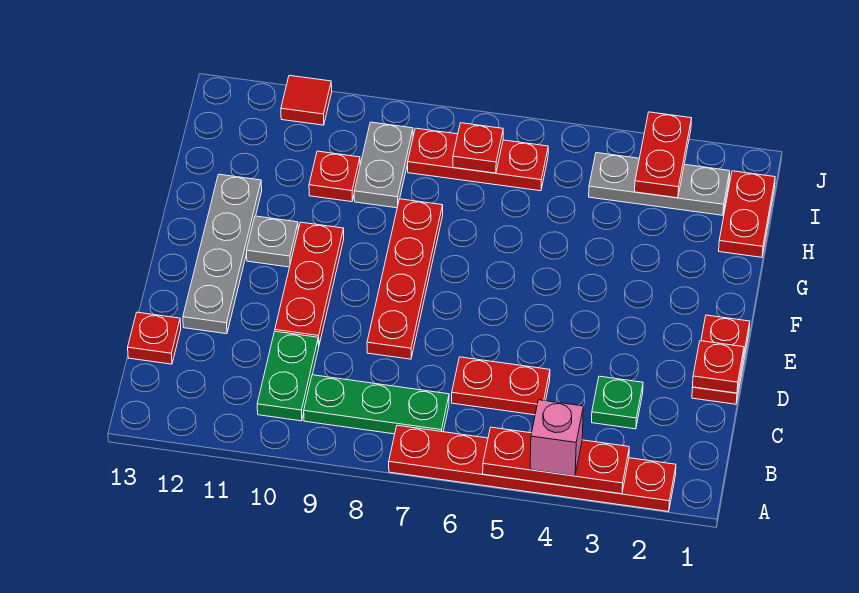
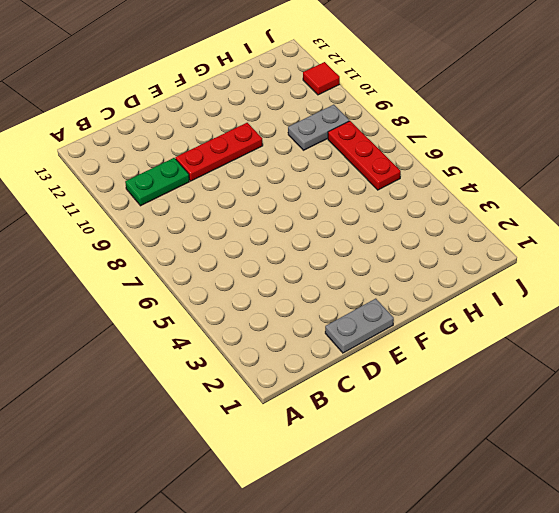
grey 1x2 plate [325,299,394,353] -> red 1x2 plate [692,315,750,404]
none -> red 1x6 plate [389,425,676,512]
none -> green 1x3 plate [304,375,449,434]
none -> green 1x1 plate [592,376,643,429]

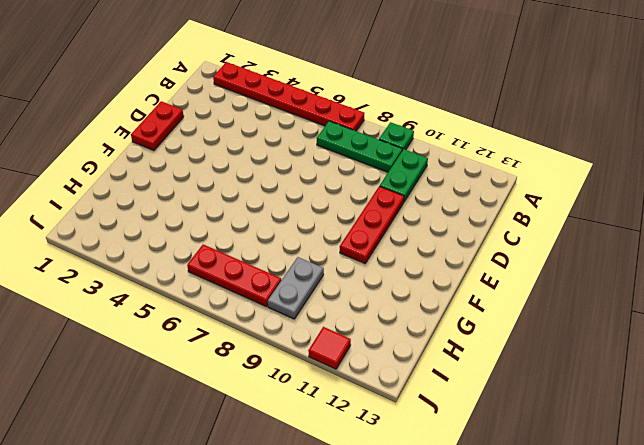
green 1x1 plate [379,122,414,150] -> green 1x1 plate moved to [592,376,643,429]
none -> red 1x2 plate [452,357,550,415]
none -> red 1x1 plate [128,312,181,364]
none -> red 1x4 plate [367,199,443,359]

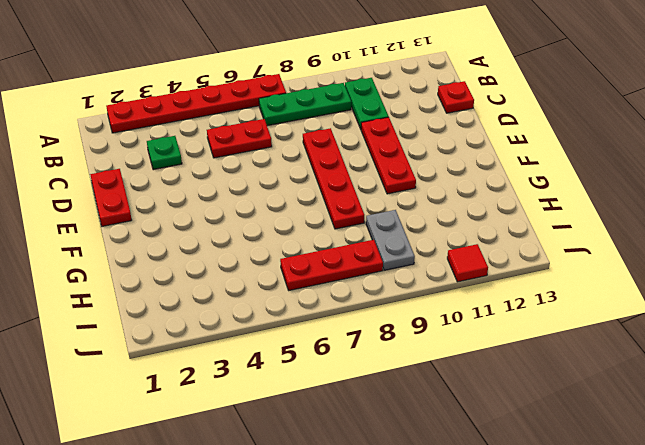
none -> grey 1x4 plate [183,174,262,334]
none -> grey 1x1 plate [247,216,298,267]
none -> red 1x2 plate [719,171,775,257]

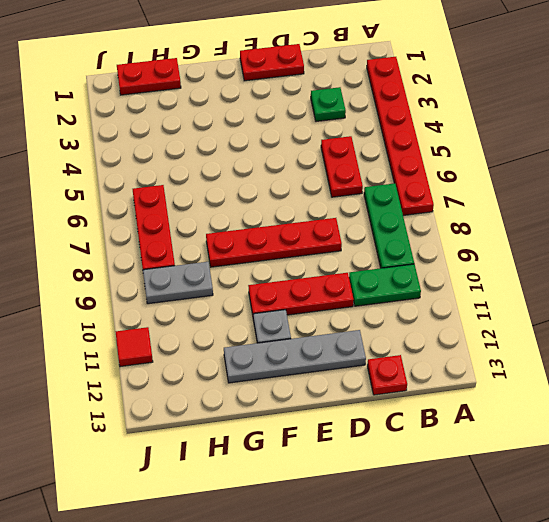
none -> red 1x1 plate [309,151,360,202]
none -> grey 1x3 plate [589,153,730,215]
none -> red 1x3 plate [483,427,629,494]

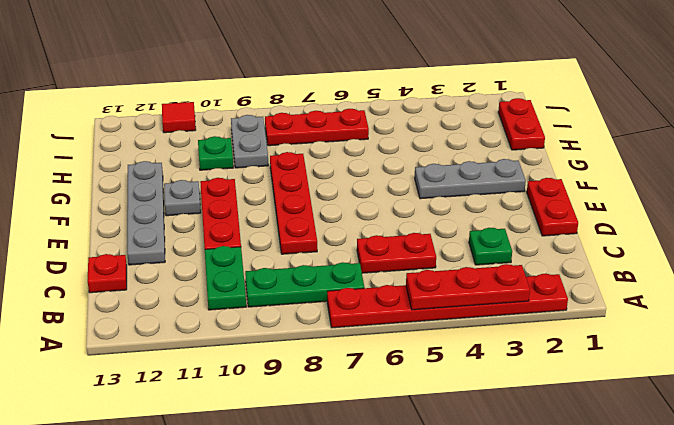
grey 1x3 plate [415,159,526,199] -> grey 1x3 plate moved to [589,153,730,215]
green 1x1 plate [198,136,233,170] -> red 1x1 plate [309,151,360,202]
none -> red 1x1 plate [693,341,744,393]
none -> red 1x2 plate [635,112,692,198]
none -> red 1x1 plate [453,123,503,173]

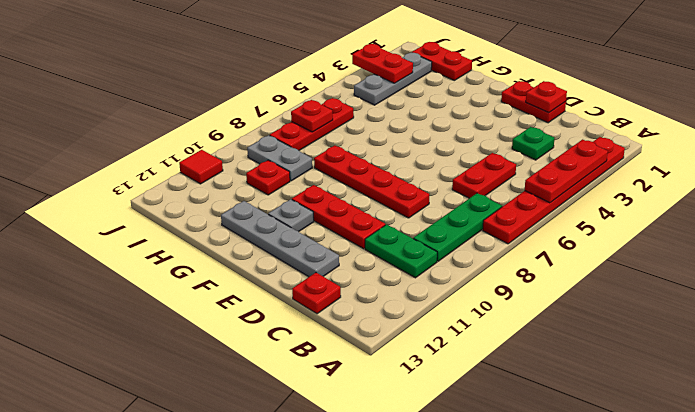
none -> pink 1x1 brick [530,400,583,476]

